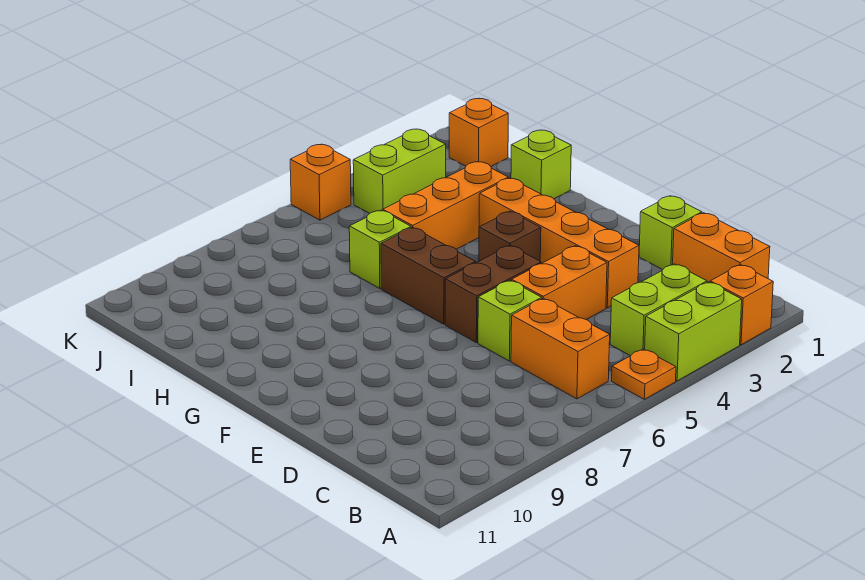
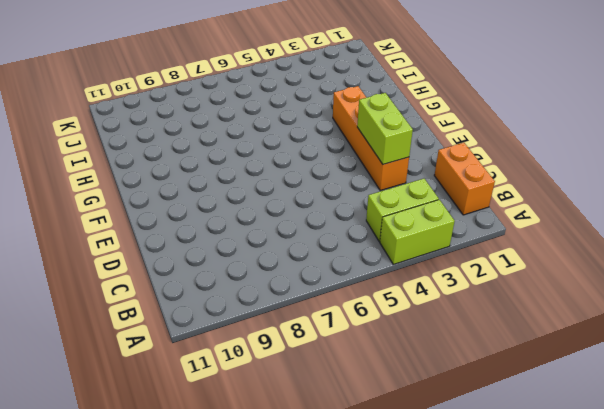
lime 1x2 brick [357,93,413,164] -> lime 1x2 brick turned to [353,129,446,214]
none -> orange 1x1 brick [710,265,773,345]
none -> orange 1x1 plate [612,349,676,399]
none -> orange 1x2 brick [511,298,610,399]

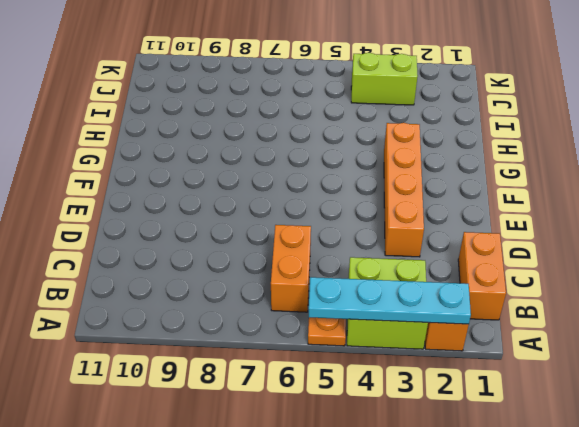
cyan 1x4 plate [309,277,471,324] -> none
none -> lime 1x1 brick [639,196,702,270]
none -> orange 1x2 brick [512,246,607,320]
none -> lime 1x1 brick [478,280,542,361]

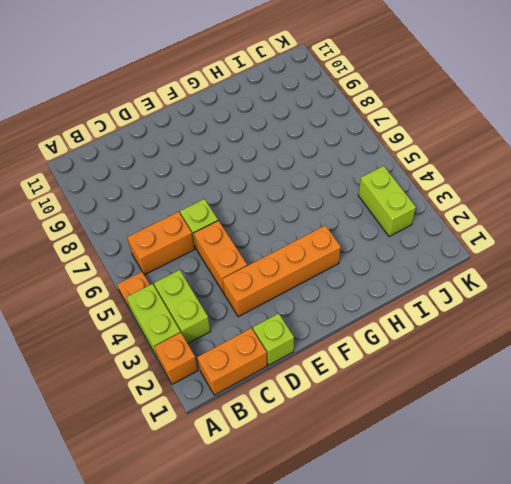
none -> brown 1x2 brick [445,245,541,343]
none -> brown 1x1 brick [479,211,541,261]
none -> brown 1x2 brick [381,227,476,324]

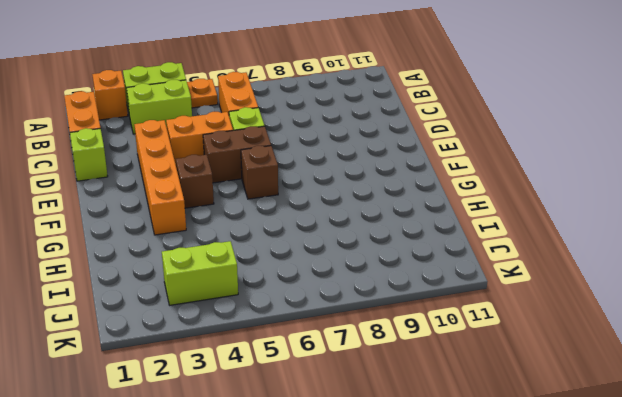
brown 1x1 brick [241,146,278,199] -> brown 1x2 brick [381,227,476,324]
none -> lime 1x1 brick [511,130,571,199]
none -> orange 1x3 brick [383,161,508,249]
none -> lime 1x1 brick [349,210,411,289]

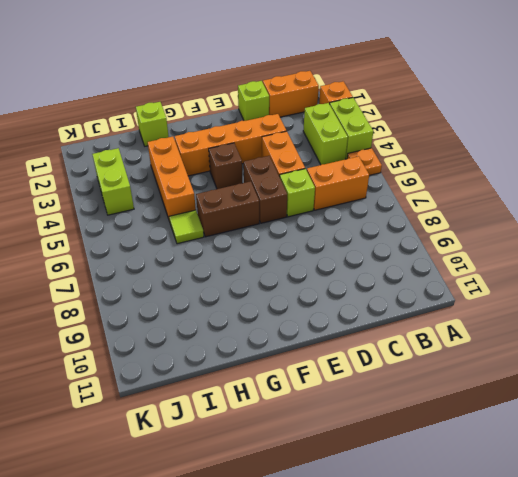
lime 1x1 tile [169,210,204,244] -> lime 1x1 brick [349,210,411,289]
none -> orange 1x1 brick [449,99,508,166]
none -> orange 1x1 brick [290,144,351,220]

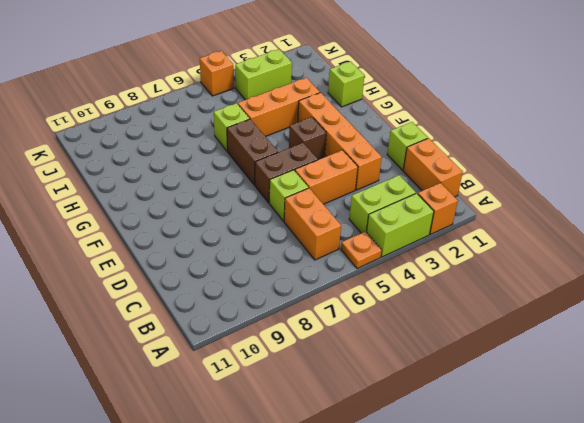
none -> orange 1x1 brick [449,99,508,166]

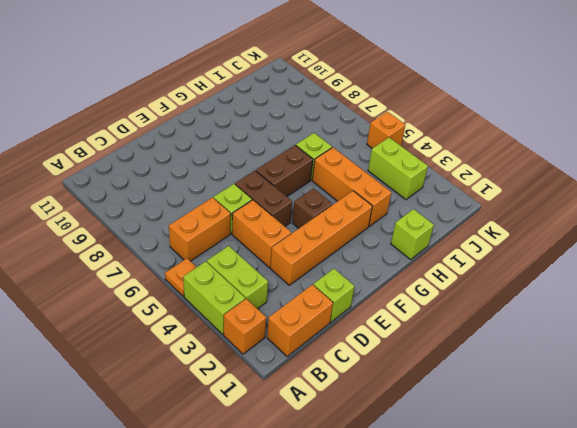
none -> orange 1x1 brick [449,99,508,166]

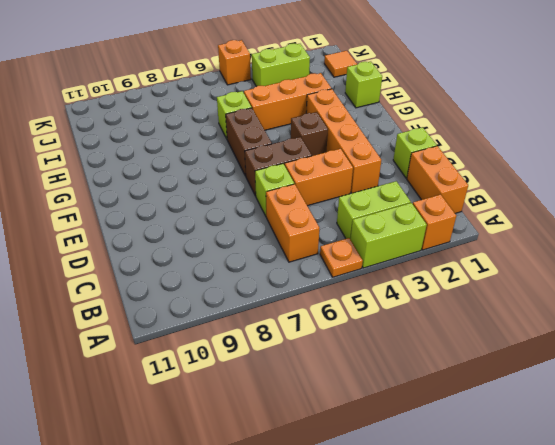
orange 1x1 tile [324,51,357,77] -> orange 1x1 brick [449,99,508,166]

